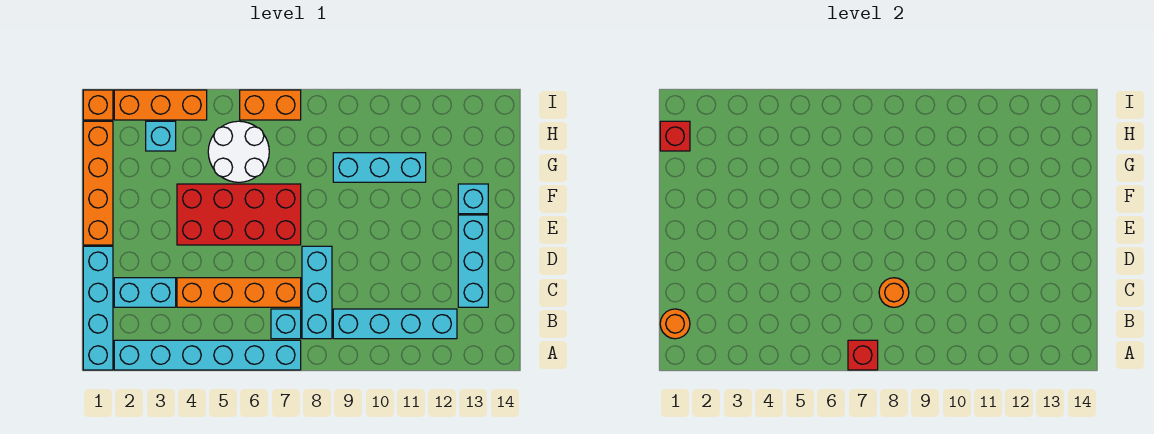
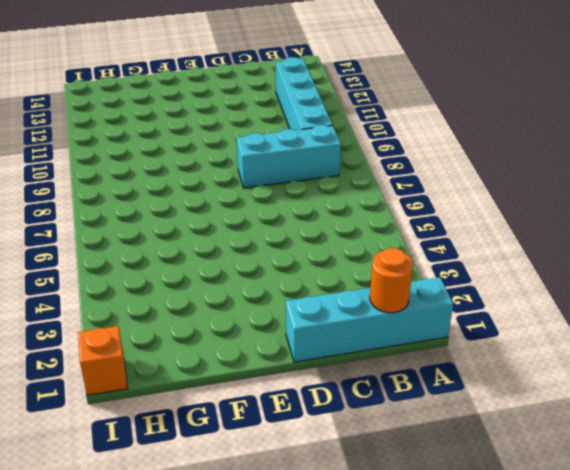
none -> cyan 1x6 brick [114,340,301,370]
none -> cyan 1x1 brick [271,309,301,339]
none -> cyan 1x2 brick [114,278,176,307]

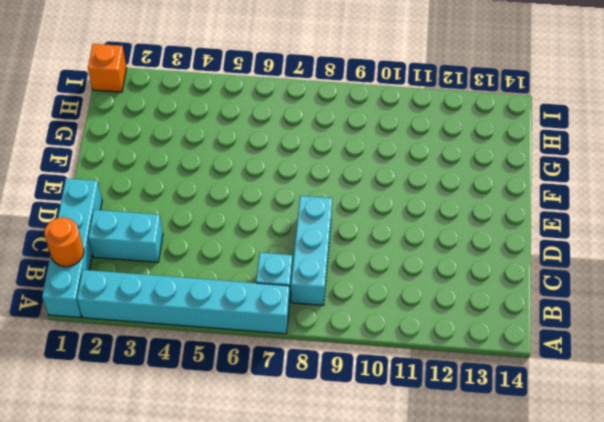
none -> cyan 1x4 brick [333,309,457,339]
none -> orange 1x4 brick [177,278,301,307]
none -> cyan 1x3 brick [458,215,488,307]

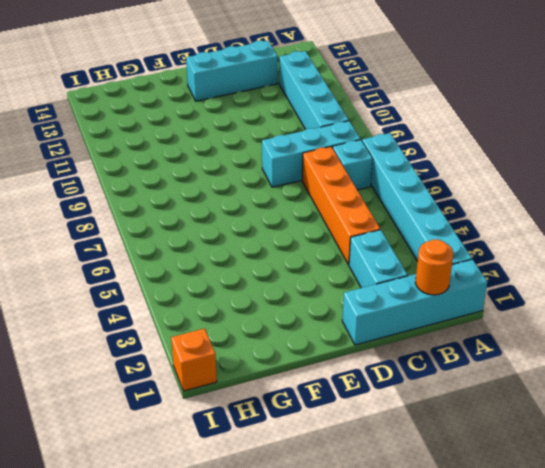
none -> orange 1x4 brick [83,121,113,245]
none -> red 2x4 brick [177,184,301,245]
none -> cyan 1x1 brick [458,184,488,214]

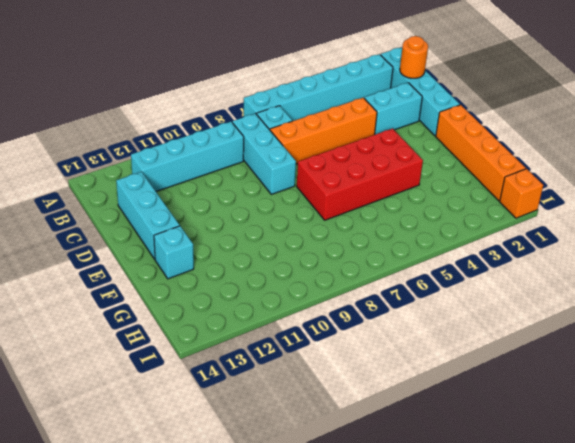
none -> white 2x2 round brick [208,121,269,182]
none -> cyan 1x3 brick [333,153,426,182]
none -> cyan 1x1 brick [146,121,176,151]

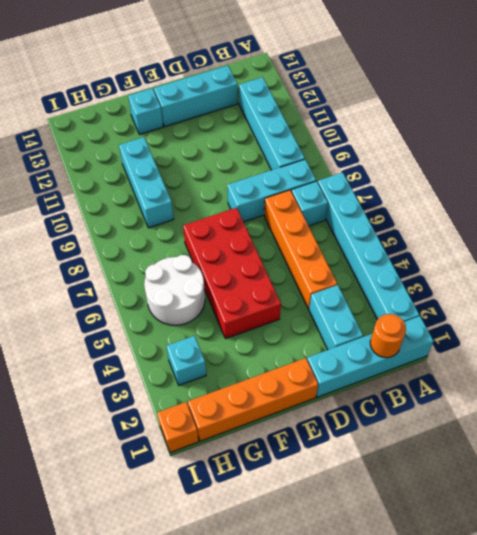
none -> orange 1x3 brick [114,90,207,120]
none -> orange 1x2 brick [240,90,301,120]
none -> red 1x1 brick [848,340,878,370]

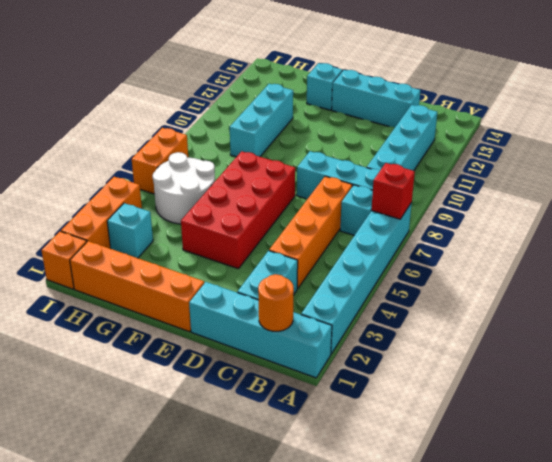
none -> orange 1x1 round brick [879,278,909,307]
none -> red 1x1 brick [660,121,690,151]

